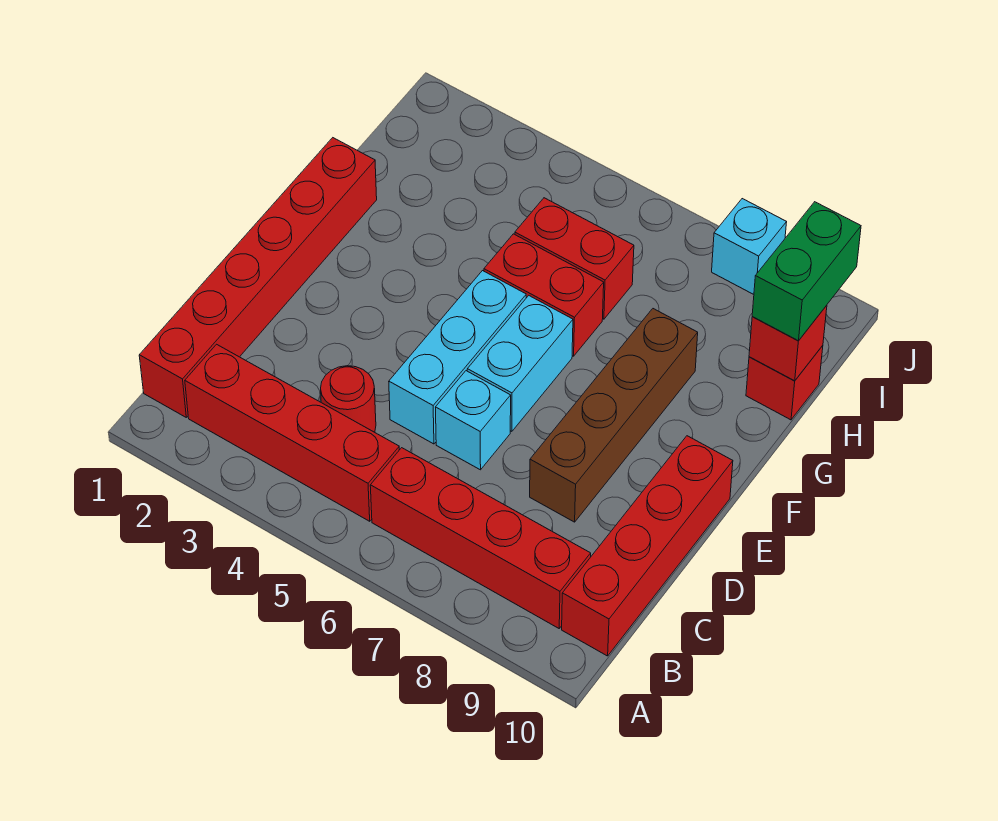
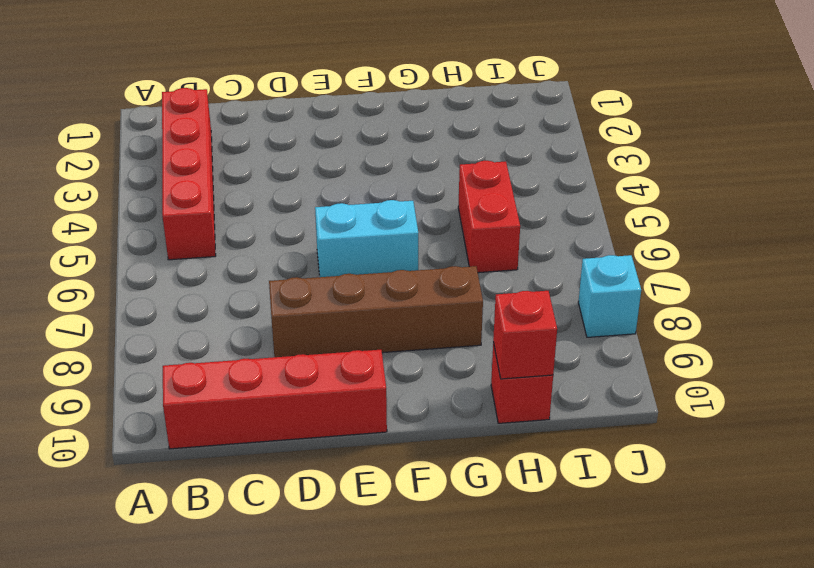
none -> red 1x6 brick [139,138,377,417]
none -> red 1x4 brick [370,448,591,628]
none -> red 1x1 round brick [321,366,376,432]

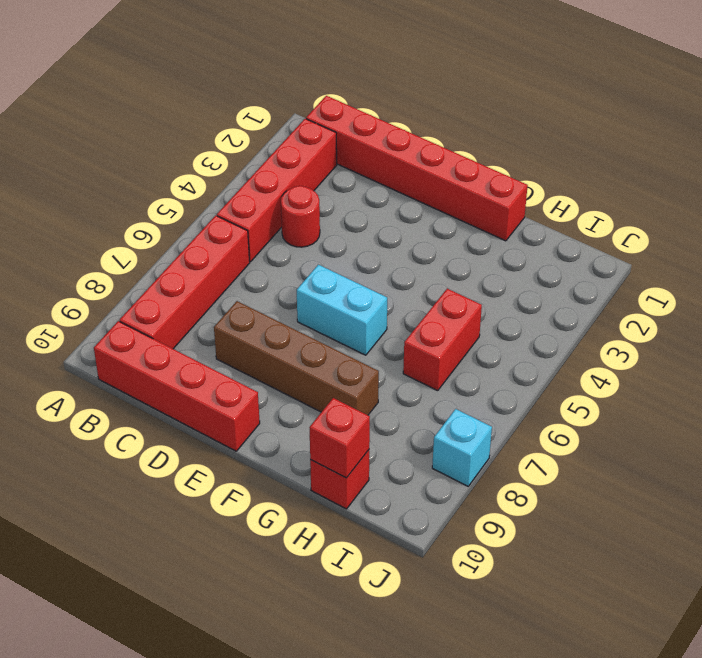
none -> cyan 1x3 brick [389,271,526,444]
none -> cyan 1x1 brick [436,371,511,470]
none -> red 1x2 brick [484,234,604,356]

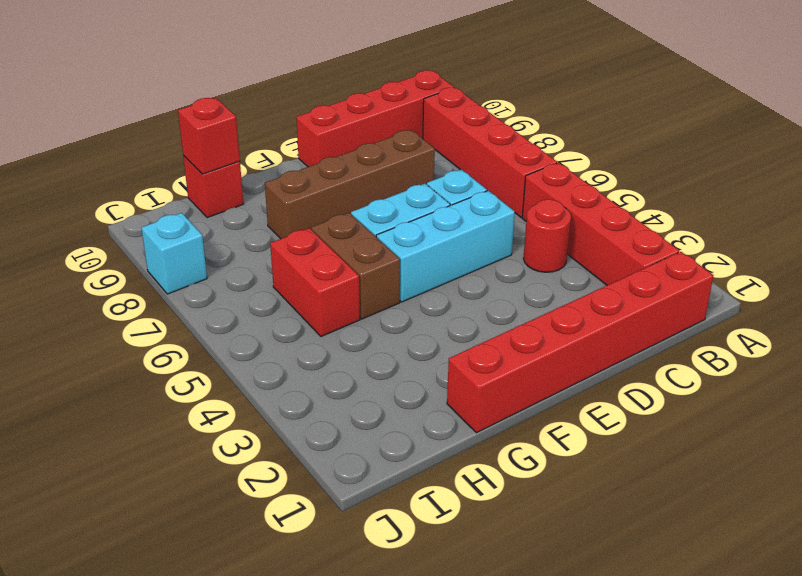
brown 1x2 brick [311,213,400,319] -> red 1x2 brick [484,234,604,356]
none -> green 1x2 brick [752,202,861,341]

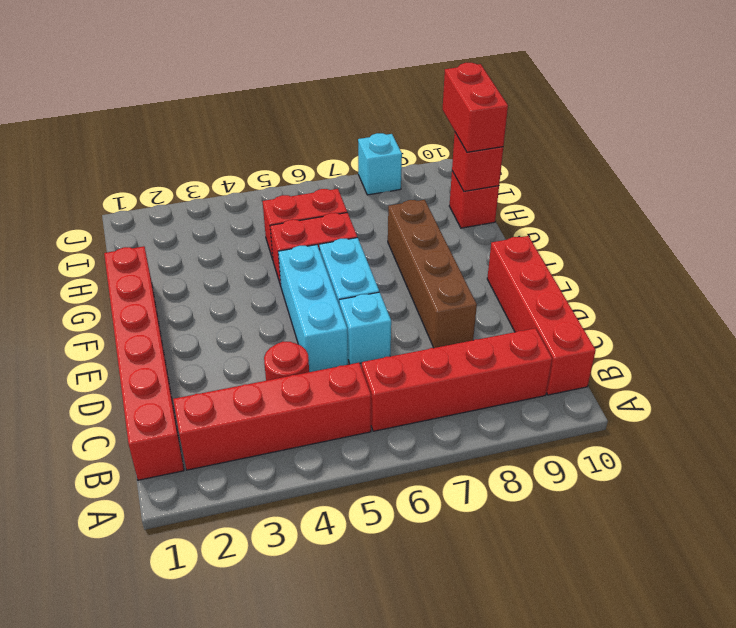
red 1x2 brick [442,63,508,152] -> green 1x2 brick [752,202,861,341]

